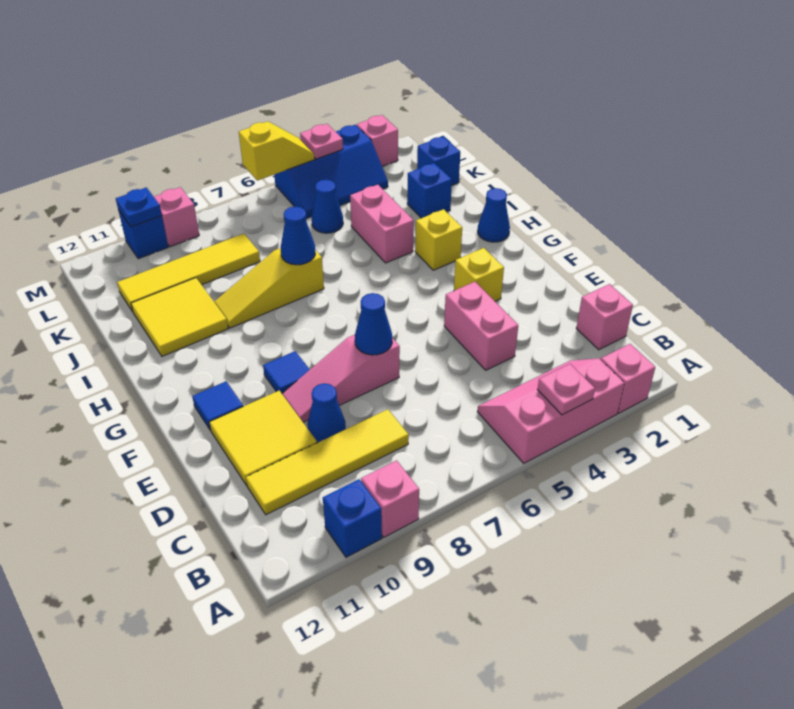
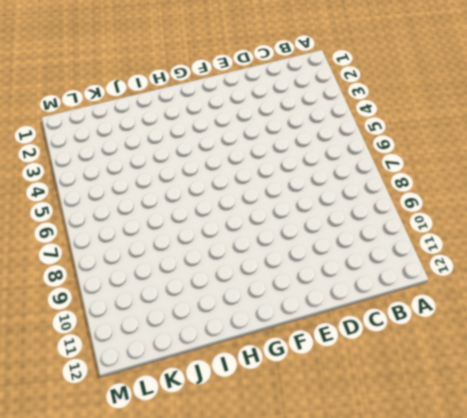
none -> pink 1x1 brick [601,344,655,413]
none -> pink 2x3 slope [477,358,624,463]
none -> pink 1x1 brick [361,460,419,537]
none -> blue 1x1 brick [323,479,382,557]

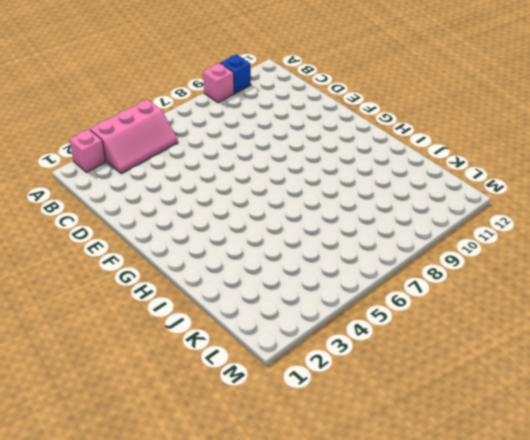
none -> pink 1x1 brick [576,284,633,350]
none -> yellow 1x4 tile [246,409,409,515]
none -> pink 1x2 brick [444,282,518,370]
none -> blue 1x1 cone [307,383,346,443]

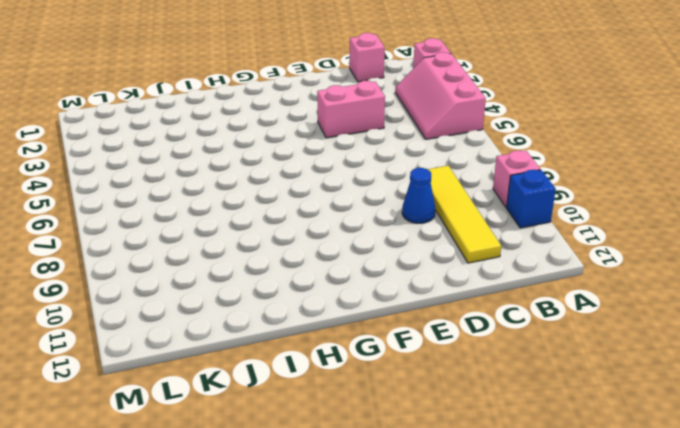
none -> yellow 2x2 tile [209,391,317,485]
none -> pink 1x3 slope [282,335,400,422]
none -> yellow 1x1 brick [454,248,504,301]
none -> blue 1x1 tile [263,351,310,393]

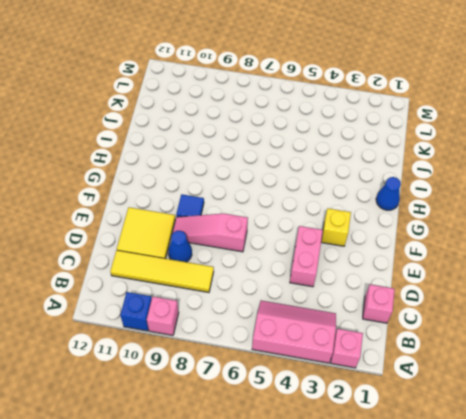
none -> blue 1x1 tile [192,381,243,430]
none -> yellow 1x1 brick [415,209,462,270]
none -> pink 1x2 brick [350,185,414,263]
none -> yellow 1x3 slope [214,248,324,328]

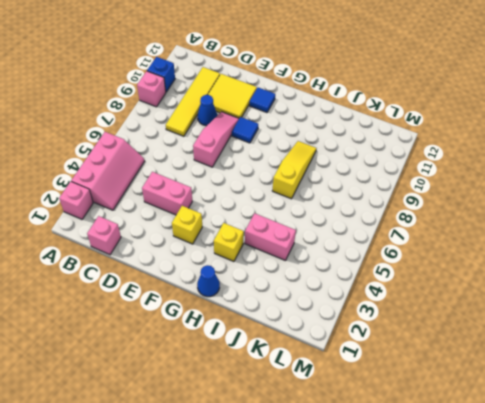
none -> yellow 2x2 tile [131,278,228,356]
none -> blue 1x1 brick [407,163,452,218]
none -> blue 1x1 brick [417,136,460,185]
none -> blue 1x1 cone [312,180,343,233]

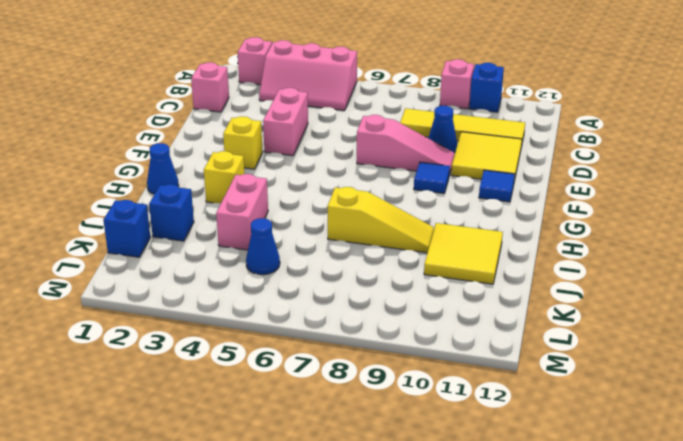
none -> yellow 1x4 tile [117,234,260,312]
none -> blue 2x3 slope [274,125,388,218]
none -> pink 1x1 brick [357,115,398,166]
none -> pink 1x1 brick [154,187,199,247]

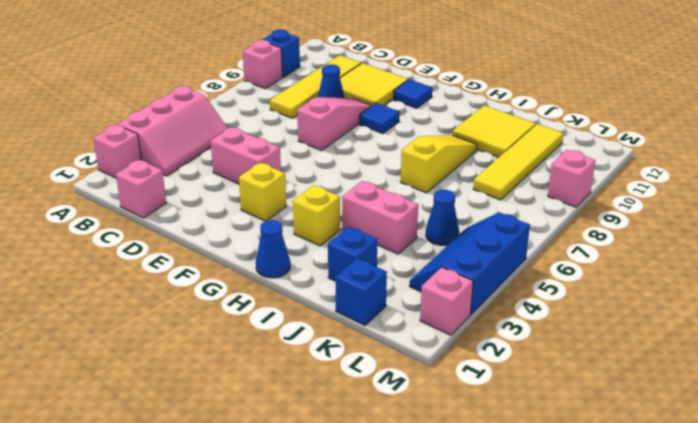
none -> blue 1x1 brick [118,210,168,259]
none -> pink 1x1 plate [537,364,595,415]
none -> blue 1x1 cone [355,293,392,355]
none -> blue 1x1 cone [281,207,315,265]

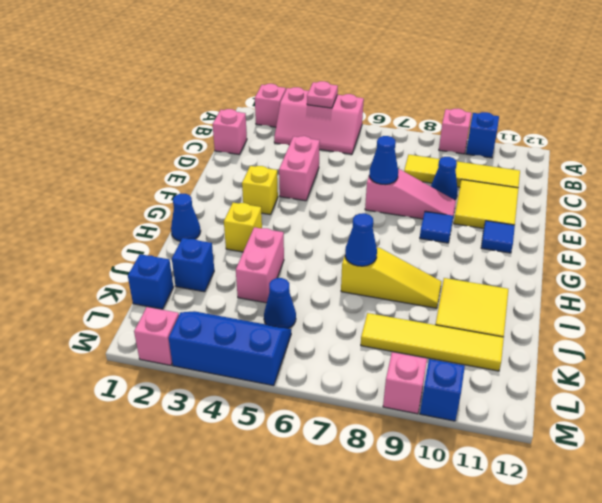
none -> pink 1x1 plate [300,124,343,159]
none -> yellow 1x2 slope [239,121,315,181]
none -> blue 1x1 plate [116,187,162,227]

